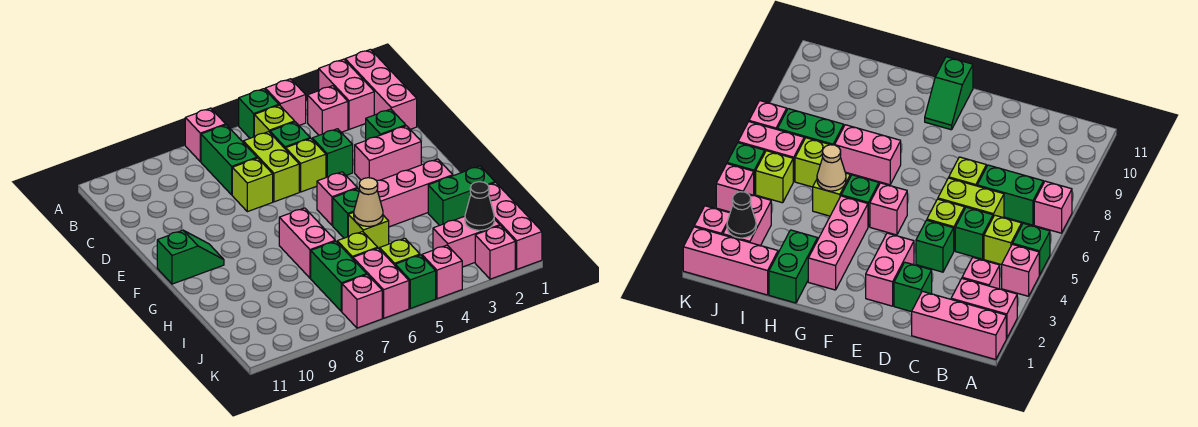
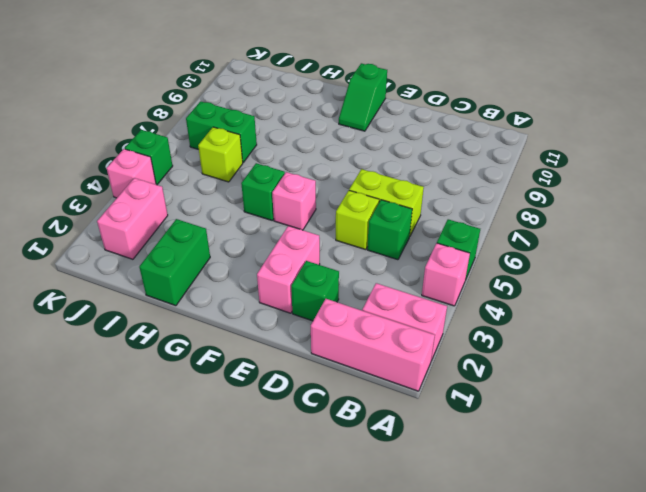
none -> pink 1x1 brick [185,108,226,162]
none -> pink 1x1 brick [308,86,348,135]
none -> lime 1x1 brick [254,105,295,137]
none -> green 1x2 brick [201,125,257,195]

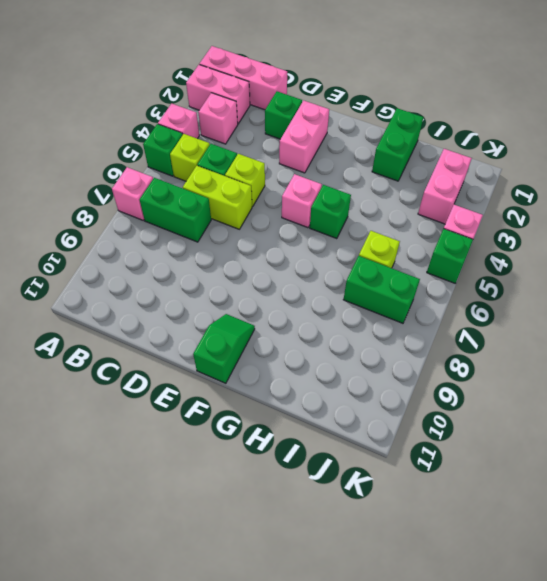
none -> green 1x1 brick [312,129,353,177]
none -> lime 1x1 brick [232,158,273,212]
none -> pink 1x3 brick [377,159,453,227]
none -> pink 1x2 brick [279,208,335,278]

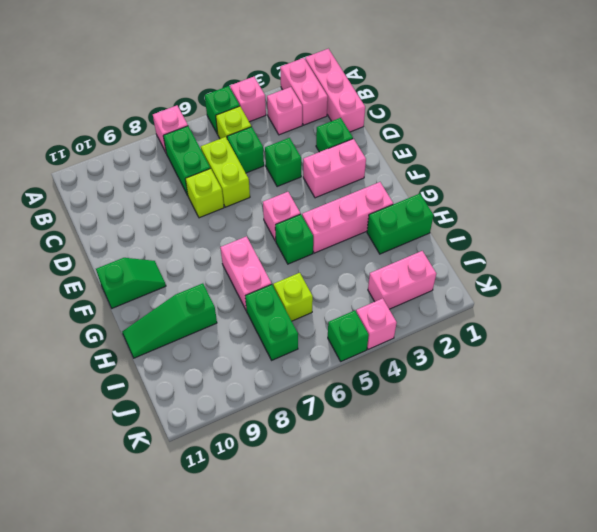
green 1x3 slope [122,283,217,358] -> none
none -> lime 1x1 brick [286,138,326,192]
none -> lime 1x1 brick [348,212,389,249]
none -> pink 1x3 brick [470,183,542,269]
none -> lime 1x1 brick [380,238,420,265]

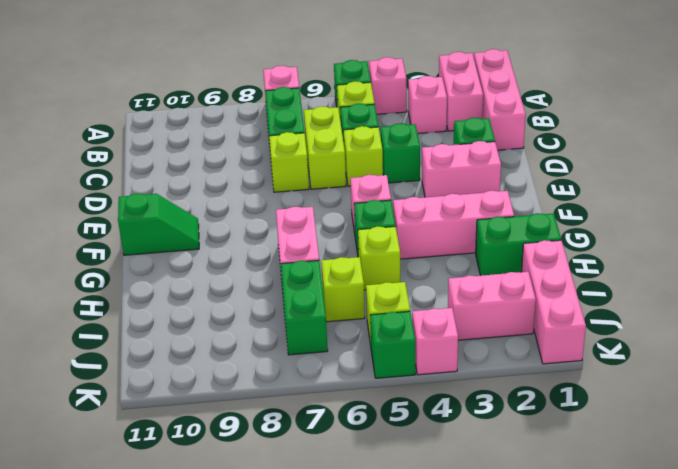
none -> pink 1x2 brick [353,248,409,318]
none -> pink 1x1 brick [475,226,515,279]
none -> pink 1x1 brick [342,275,382,328]
none -> tan 1x1 cone [354,178,383,226]

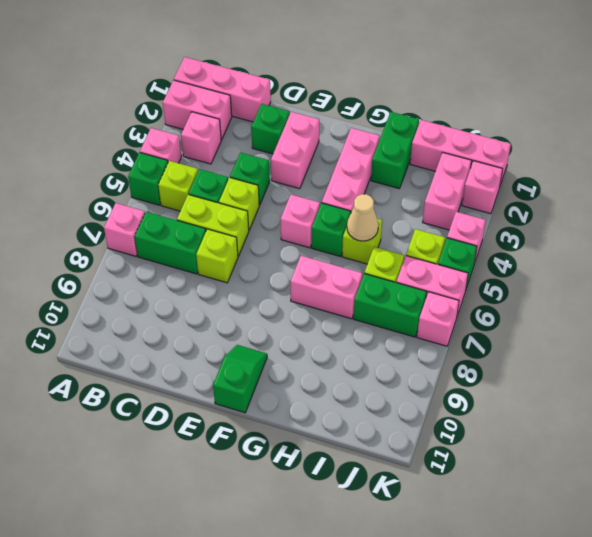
none -> black 1x1 cone [465,182,494,230]

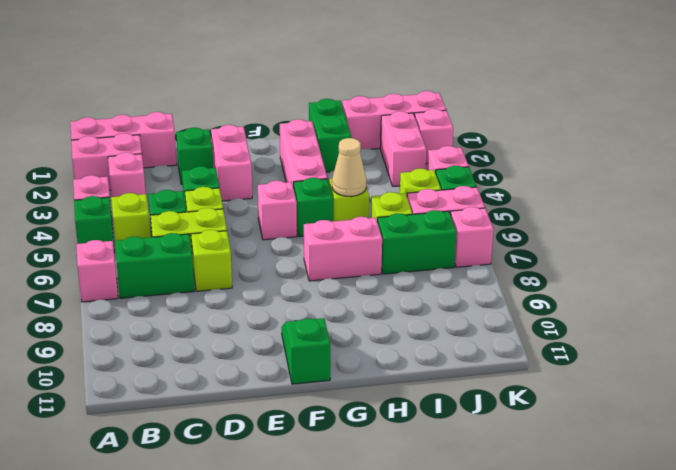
none -> black 1x1 cone [465,182,494,230]

